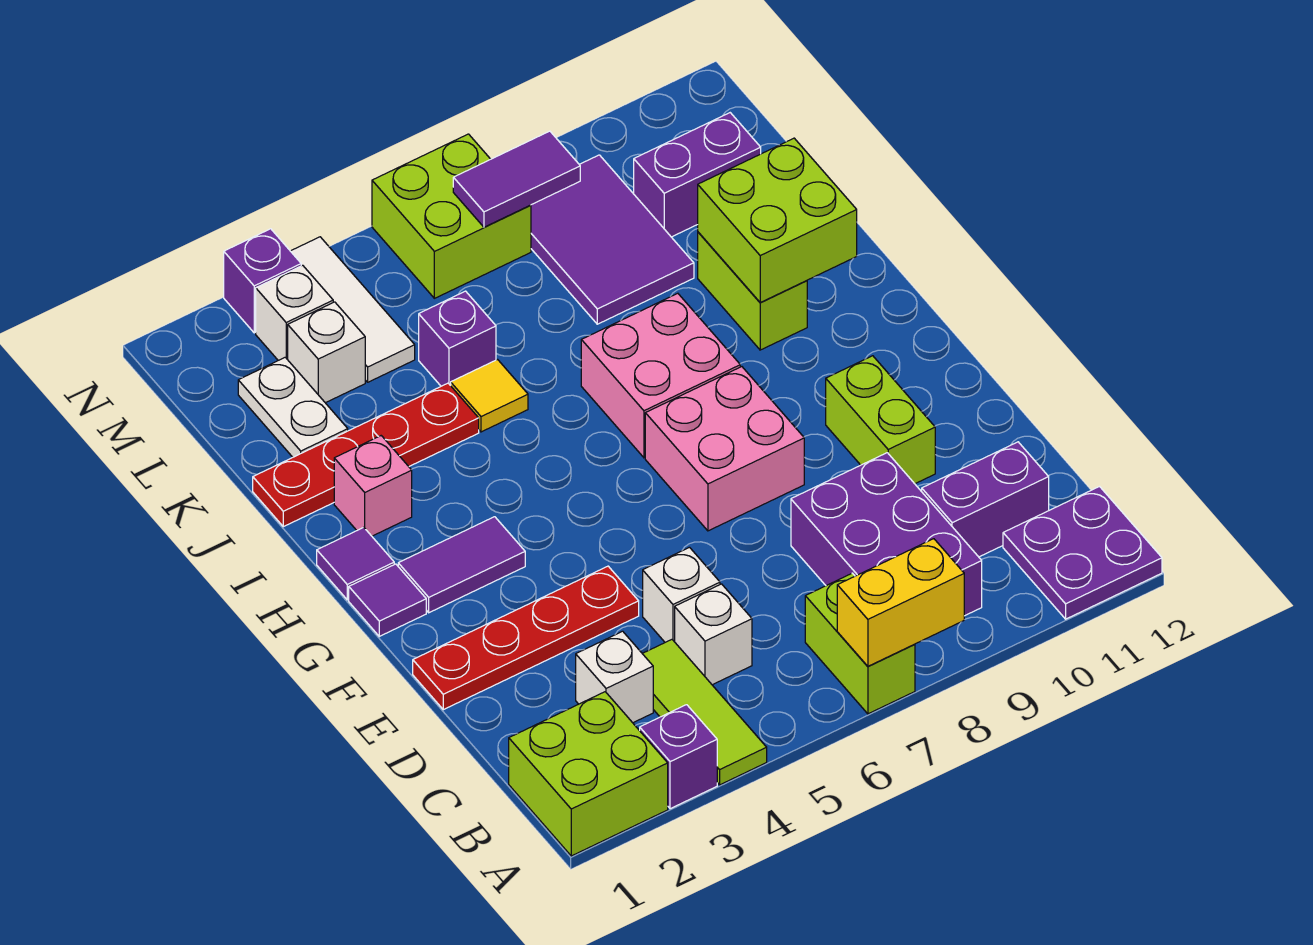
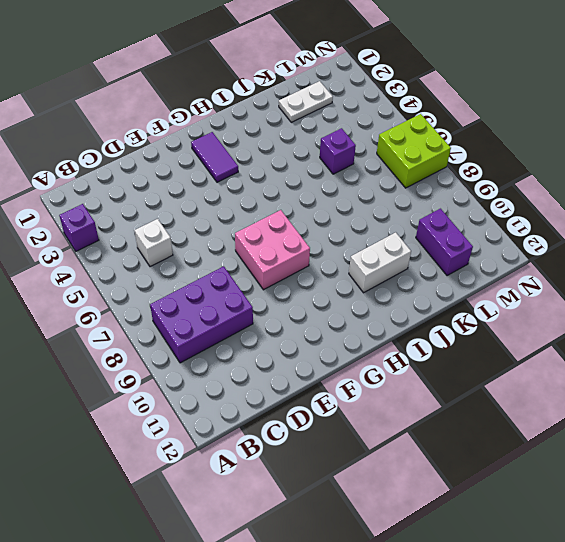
white 1x2 brick [349,232,411,293] -> lime 1x2 brick [698,232,807,350]
none -> lime 2x2 brick [509,692,668,856]
none -> lime 1x3 tile [642,640,767,785]
none -> lime 1x2 brick [805,573,915,714]
none -> purple 2x2 plate [1003,487,1162,619]

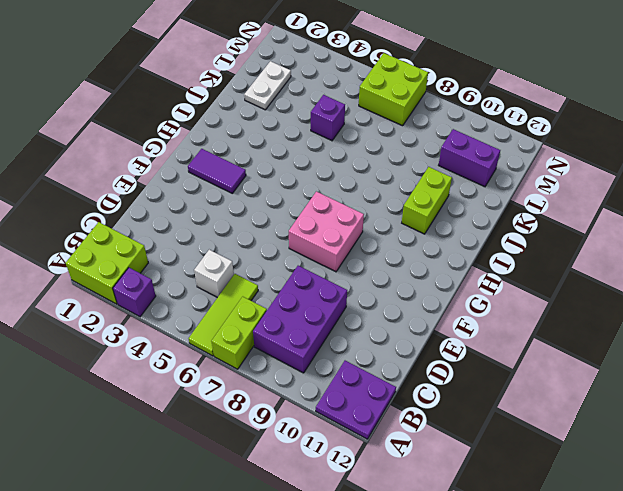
lime 1x3 tile [189,274,258,356] -> lime 1x3 tile moved to [642,640,767,785]
none -> white 1x1 brick [576,631,653,723]
none -> purple 1x2 brick [922,442,1049,557]
none -> white 1x1 brick [643,547,720,642]
none -> red 1x4 plate [413,566,639,710]

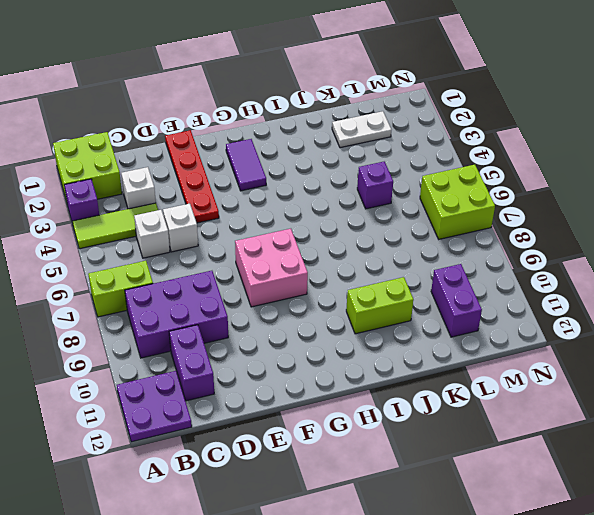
none -> lime 1x2 brick [826,356,935,484]
none -> purple 1x1 tile [349,564,426,636]
none -> purple 1x1 tile [317,527,394,600]
none -> pink 2x2 brick [581,293,740,458]

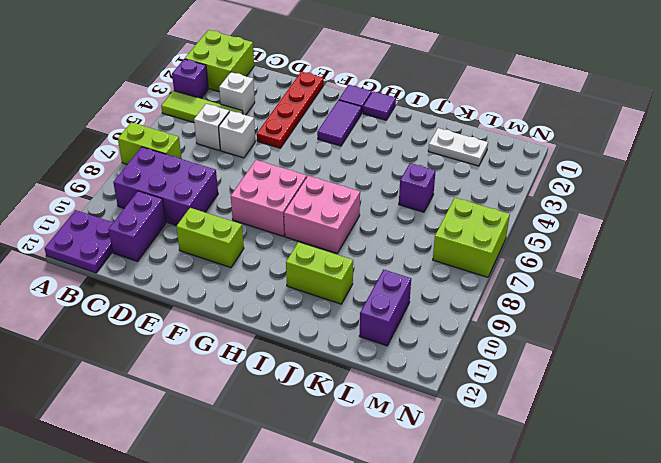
none -> pink 1x1 brick [334,436,412,536]
none -> red 1x4 plate [253,383,479,527]
none -> yellow 1x1 tile [451,360,528,432]
none -> purple 2x3 tile [531,155,694,324]

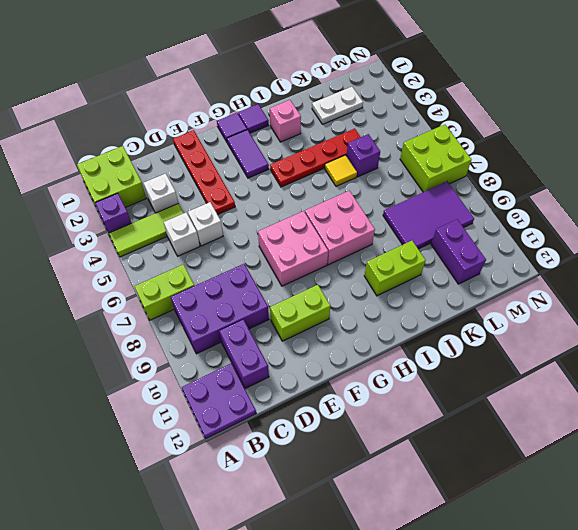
red 1x4 plate [270,129,360,187] -> red 1x4 plate turned to [253,383,479,527]
none -> white 1x1 brick [288,302,365,403]
none -> white 1x3 tile [291,237,415,382]
none -> white 1x1 brick [256,265,333,360]
none -> purple 1x1 brick [224,229,301,333]

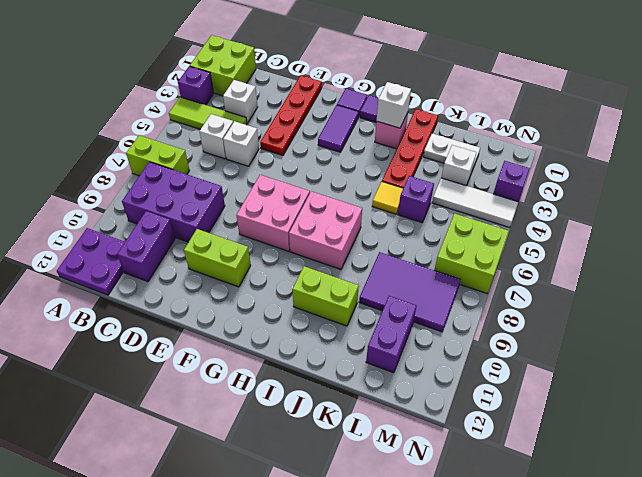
white 1x1 brick [377,82,411,128] -> white 1x1 brick moved to [256,265,333,360]
none -> yellow 1x2 brick [837,539,964,666]
none -> lime 2x2 brick [698,138,857,302]
none -> purple 1x2 tile [453,131,580,227]

